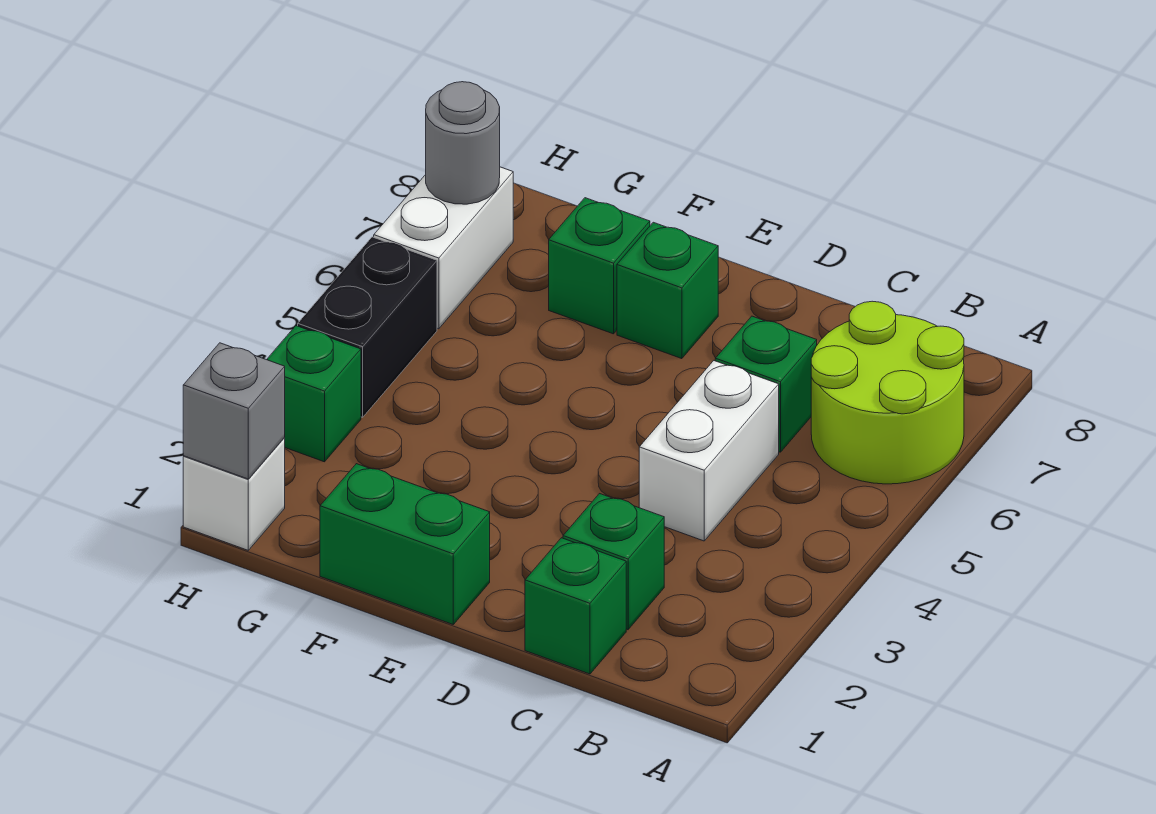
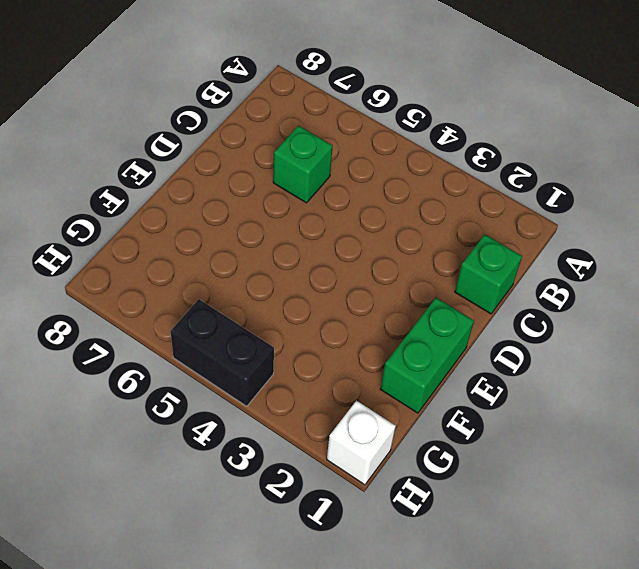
none -> lime 2x2 round brick [811,301,964,484]
none -> green 1x1 brick [563,494,664,630]
none -> white 1x2 brick [639,361,779,541]

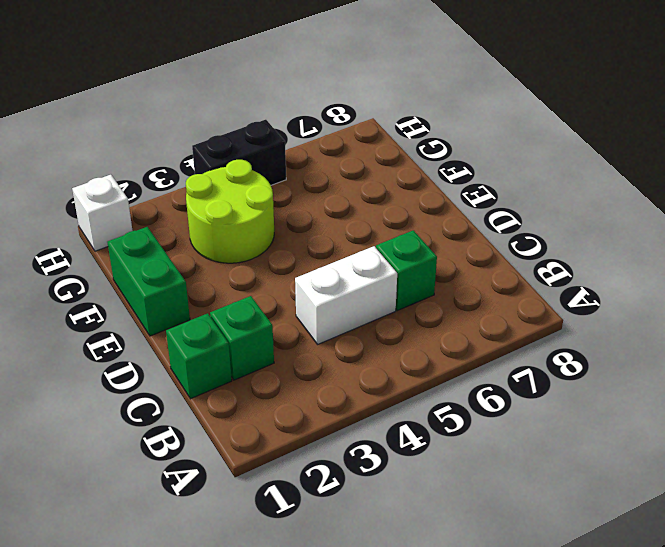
lime 2x2 round brick [186,160,274,263] -> lime 2x2 round brick moved to [811,301,964,484]
none -> green 1x1 brick [617,222,718,359]
none -> green 1x1 brick [549,198,650,334]
none -> green 1x1 brick [267,326,361,462]

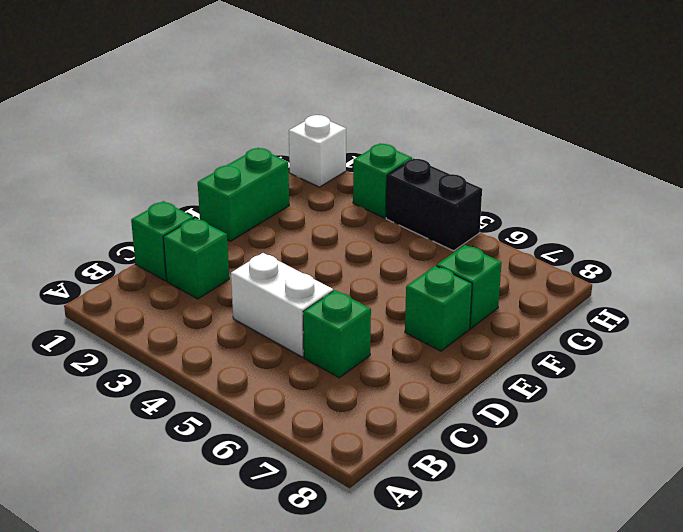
none -> lime 2x2 round brick [811,301,964,484]
none -> white 1x2 brick [374,167,513,329]
none -> grey 1x1 brick [183,343,285,479]

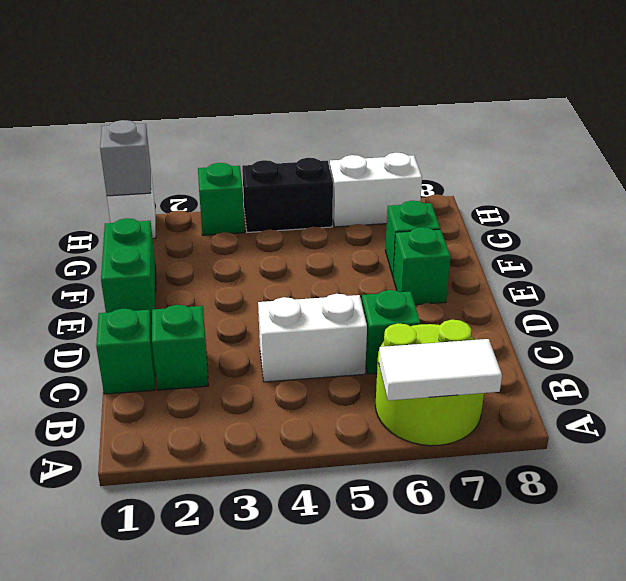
white 1x2 tile [379,339,502,400] -> none
none -> grey 1x1 round brick [426,82,500,204]

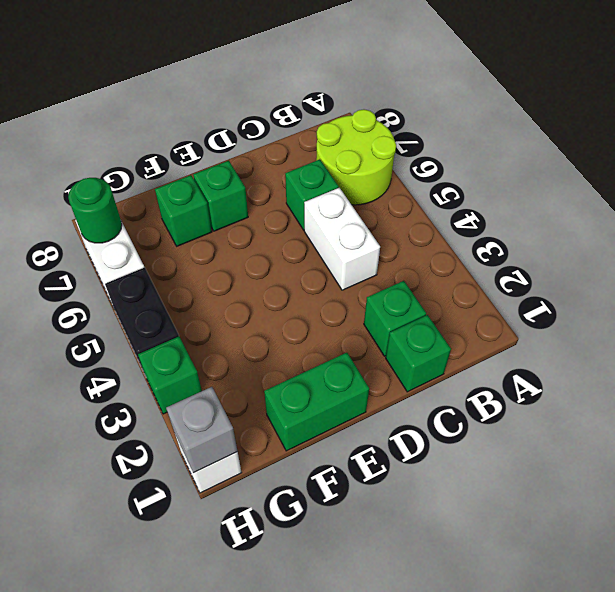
green 1x1 round brick [68,178,122,243] -> grey 1x1 round brick [426,82,500,204]

